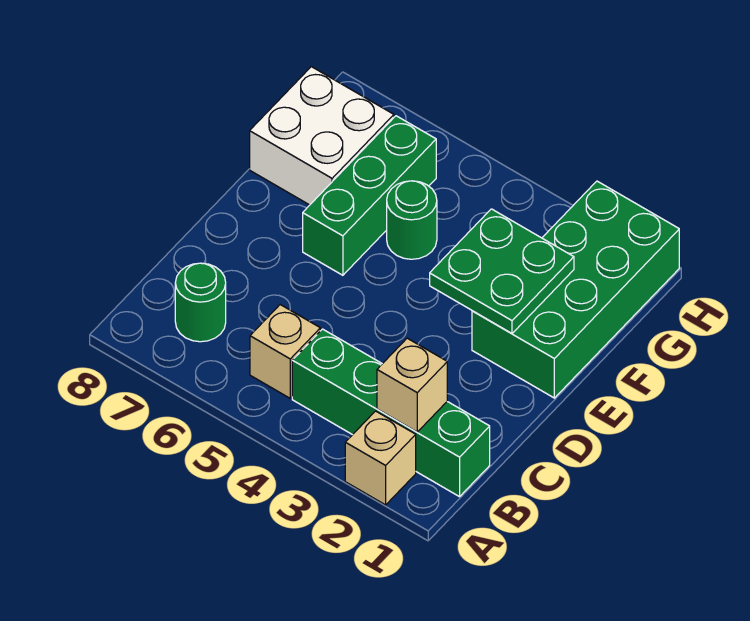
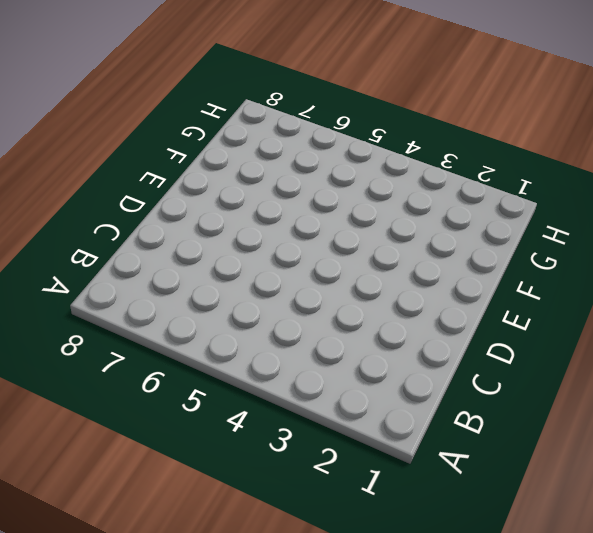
none -> tan 1x1 brick [345,411,416,505]
none -> green 1x4 brick [292,329,490,497]

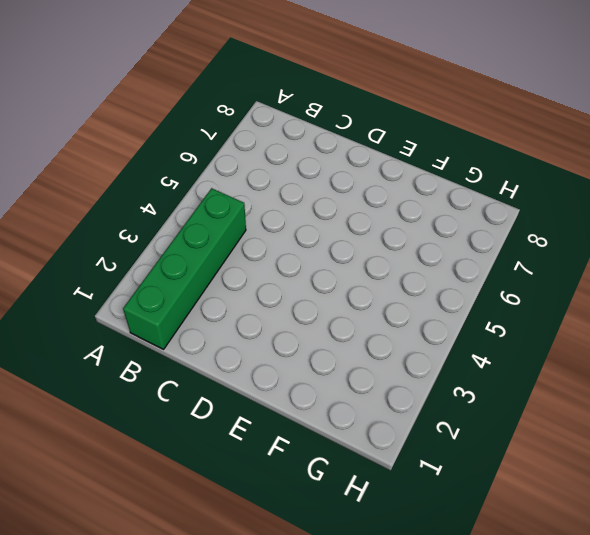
none -> tan 1x1 brick [345,411,416,505]
none -> tan 1x1 brick [250,305,320,398]

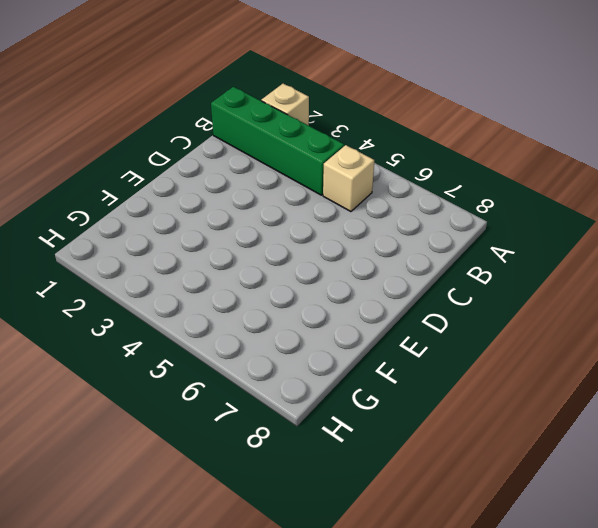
none -> green 1x1 round brick [175,263,226,342]
none -> green 2x4 brick [472,181,679,398]

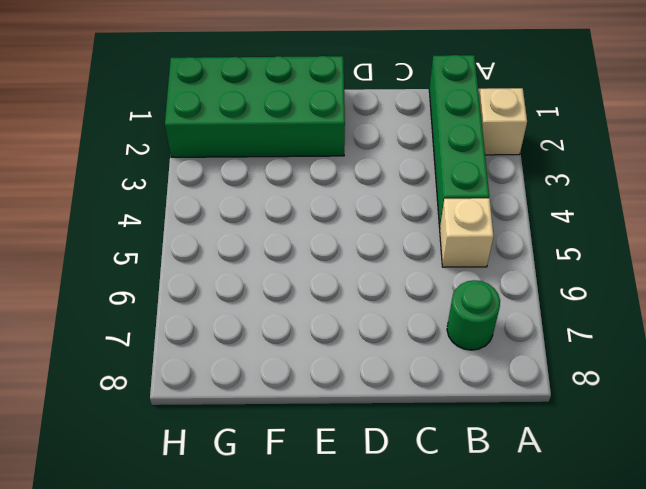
none -> green 1x3 brick [303,116,436,275]
none -> green 1x1 round brick [387,181,437,259]

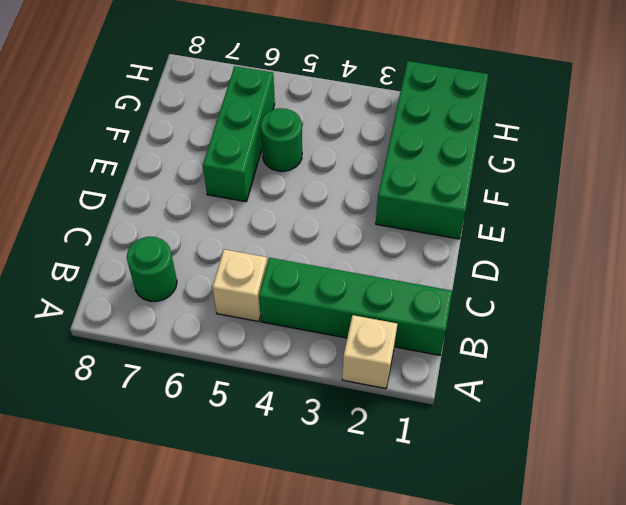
none -> white 2x2 brick [250,67,394,205]
none -> tan 1x1 brick [377,338,447,432]

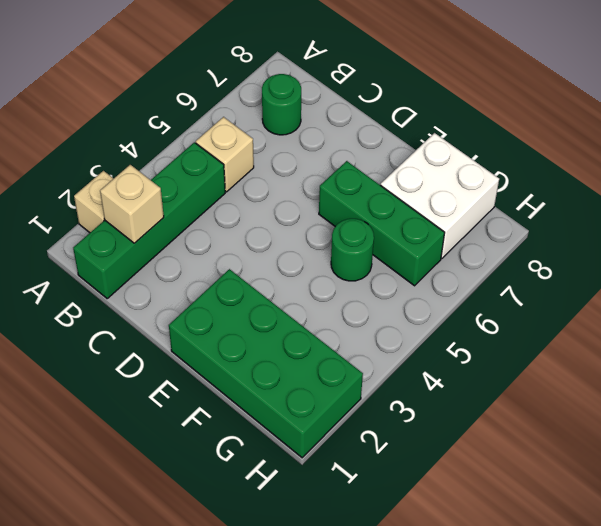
none -> green 2x2 plate [430,209,574,334]

